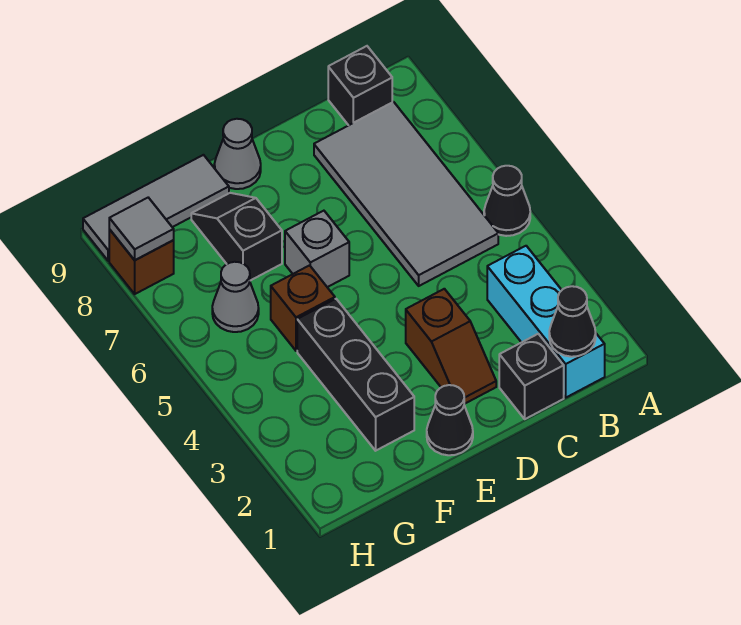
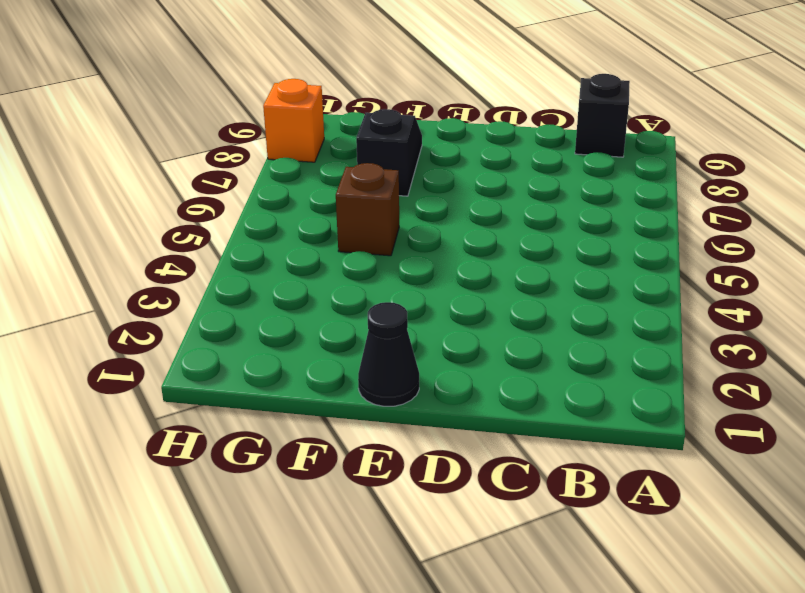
orange 1x1 brick [263,79,324,162] -> brown 1x1 brick [109,229,174,294]
none -> black 1x1 cone [484,166,530,236]
none -> cyan 1x3 brick [487,246,605,397]
none -> grey 2x4 tile [314,102,498,286]

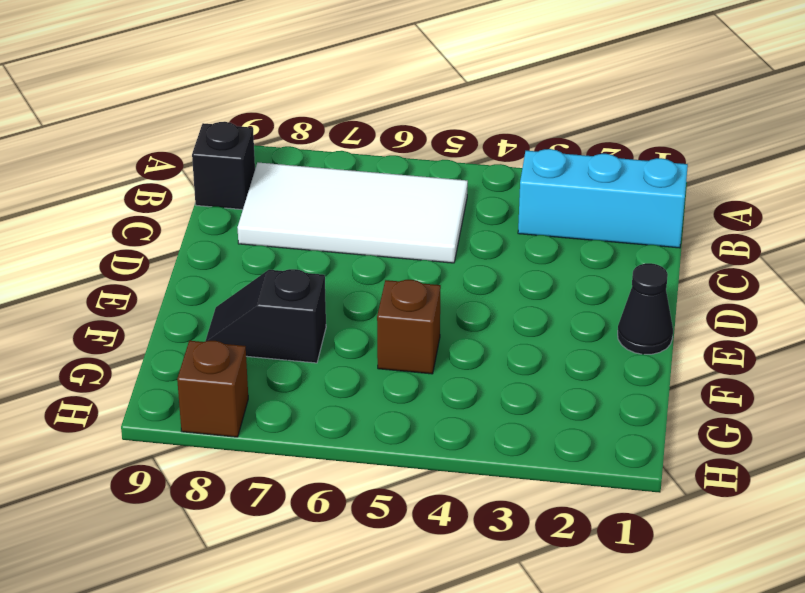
white 2x4 tile [238,163,468,263] -> grey 2x4 tile [314,102,498,286]
none -> black 1x1 cone [484,166,530,236]
none -> black 1x1 brick [499,334,564,419]
none -> brown 1x2 slope [406,289,496,404]

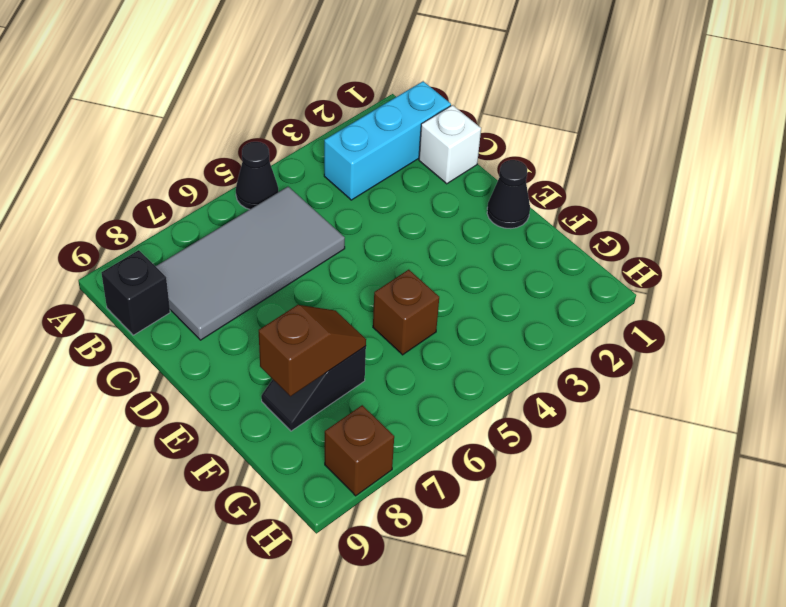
white 1x1 brick [419,105,481,184] -> black 1x1 brick [499,334,564,419]
brown 1x2 slope [259,305,366,396] -> brown 1x2 slope moved to [406,289,496,404]
none -> grey 1x1 brick [285,211,349,287]
none -> grey 1x1 cone [214,119,261,189]
none -> black 1x3 brick [297,299,414,451]

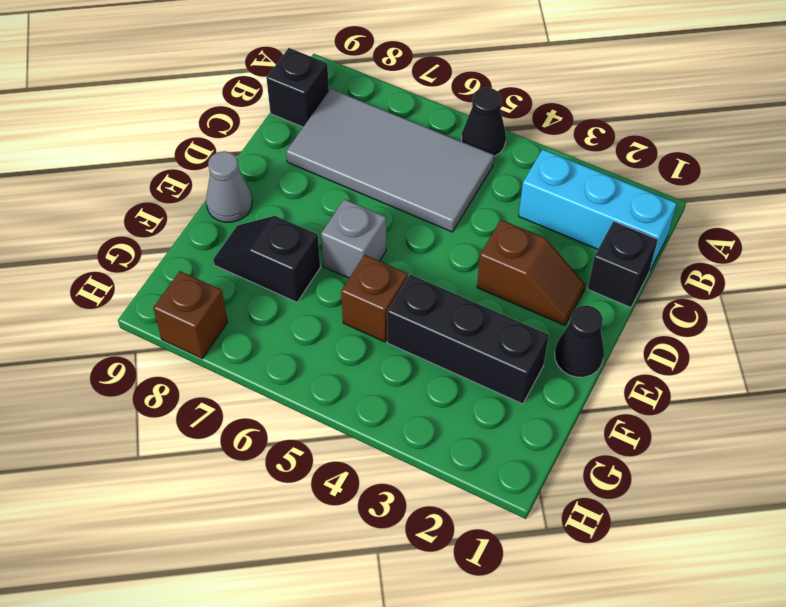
none -> grey 1x3 tile [83,155,229,261]
none -> grey 1x1 cone [212,262,259,332]
none -> black 1x1 cone [549,286,596,357]

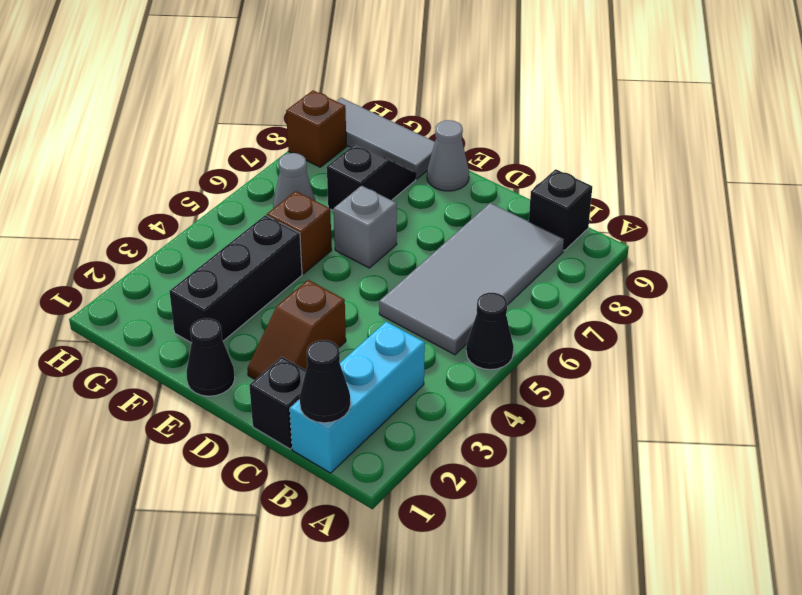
none -> grey 1x1 tile [109,198,174,260]

